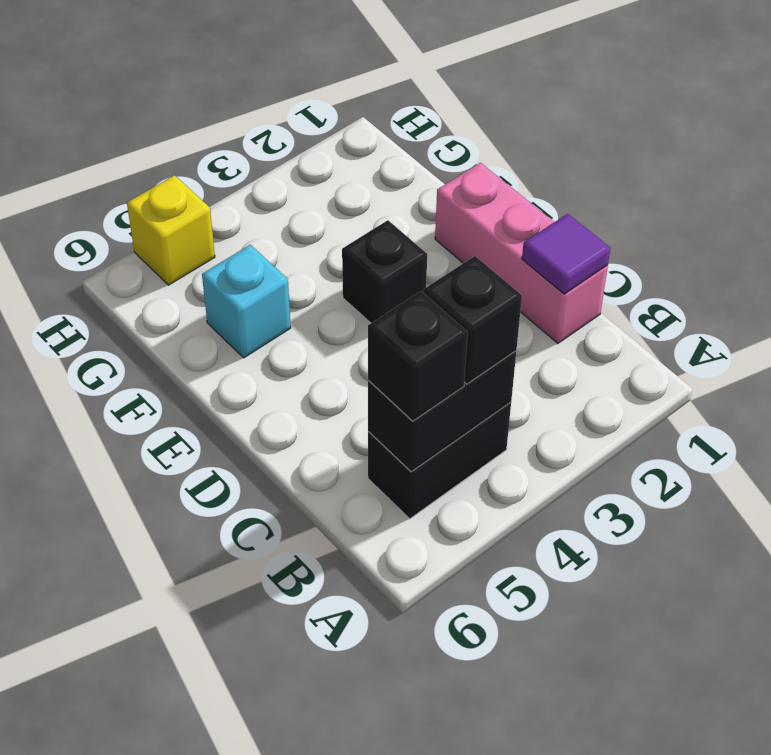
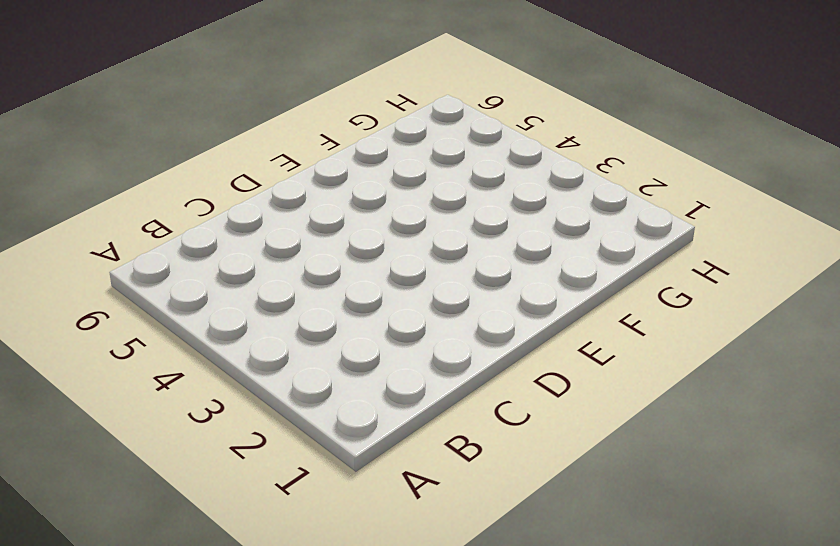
none -> black 1x2 brick [368,402,511,519]
none -> pink 1x3 brick [435,163,608,343]

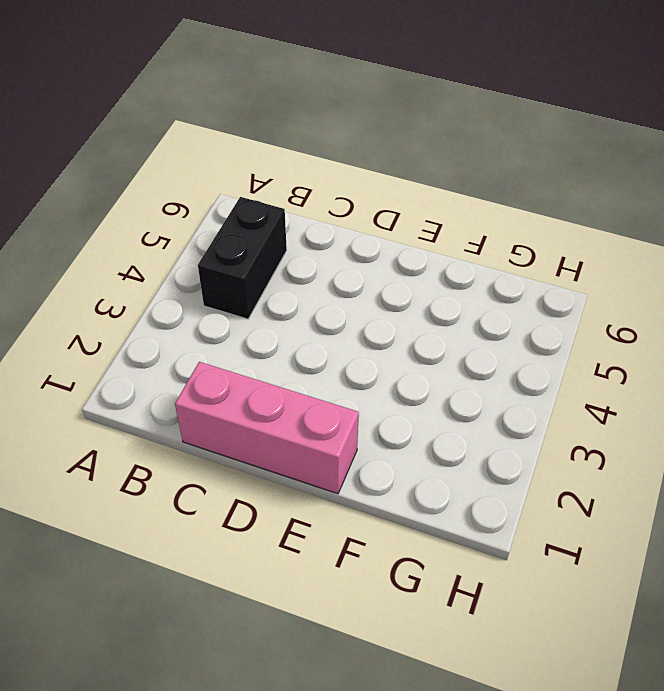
none -> black 1x1 brick [342,220,427,323]
none -> cyan 1x1 brick [202,245,291,358]

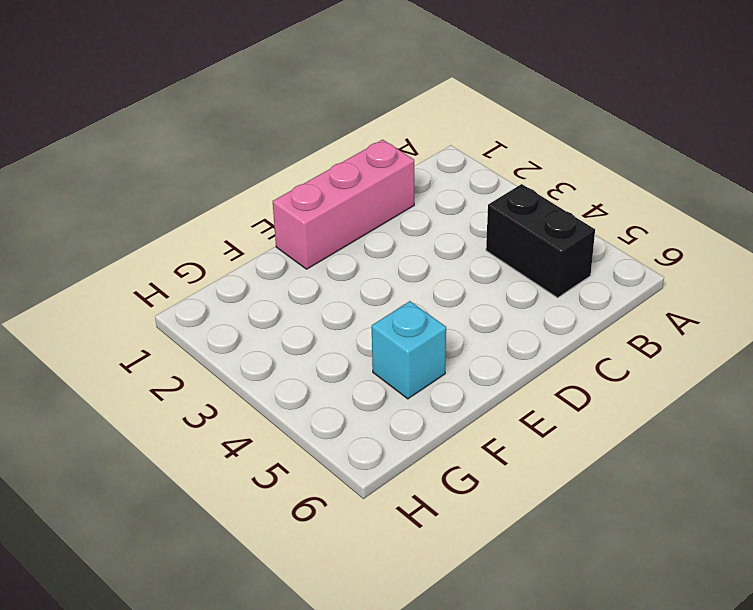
none -> black 1x1 brick [342,220,427,323]
none -> yellow 1x1 brick [127,175,215,285]

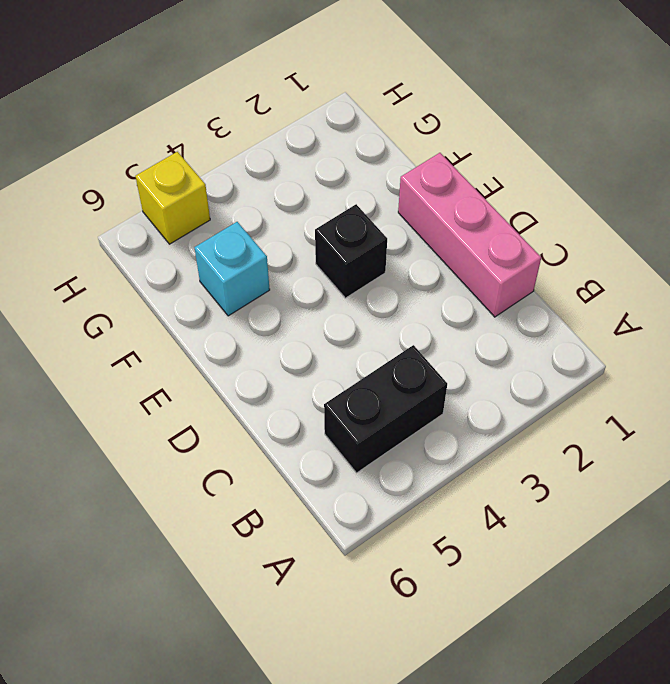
none -> black 1x2 brick [368,351,516,472]
none -> purple 1x1 tile [522,214,611,294]

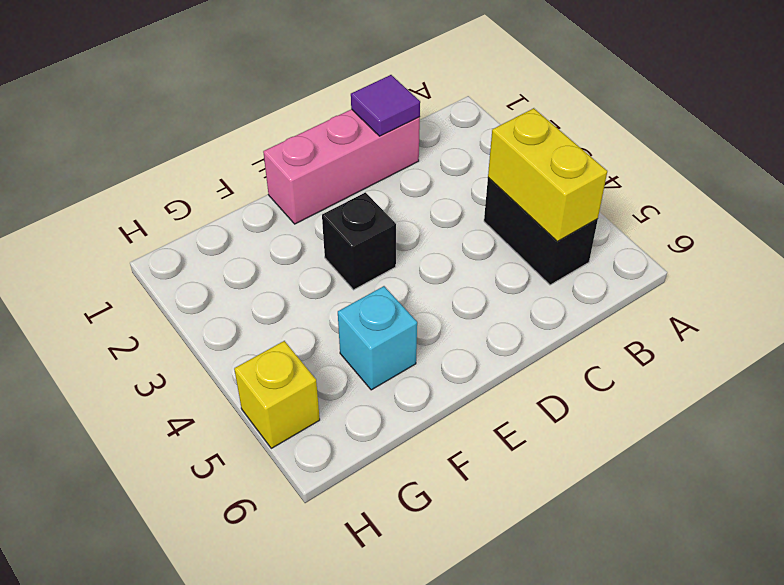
yellow 1x2 brick [488,108,607,242] -> black 1x2 brick [368,351,516,472]
none -> black 1x1 brick [424,256,522,384]
none -> black 1x1 brick [368,291,468,421]

